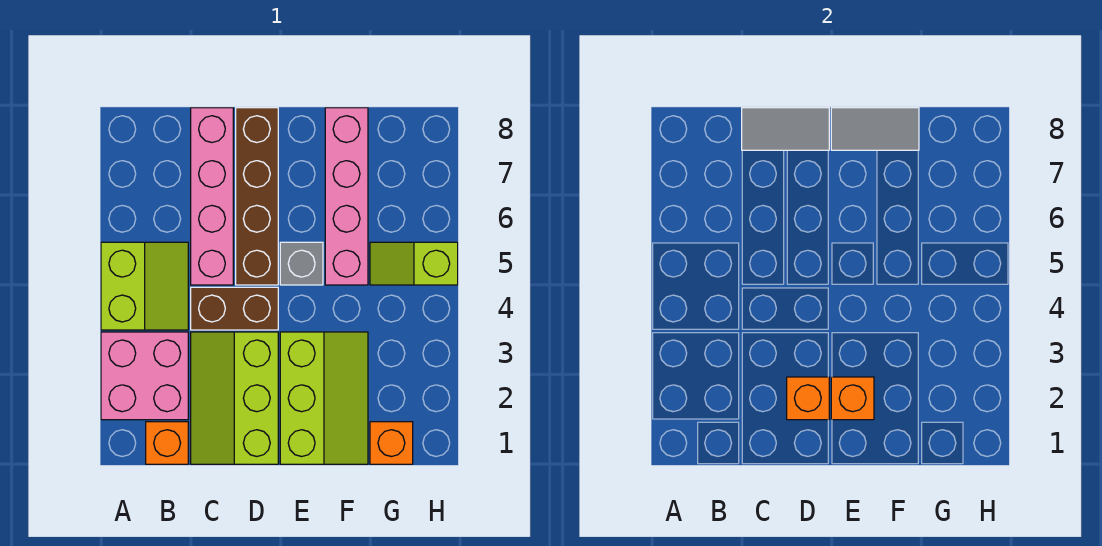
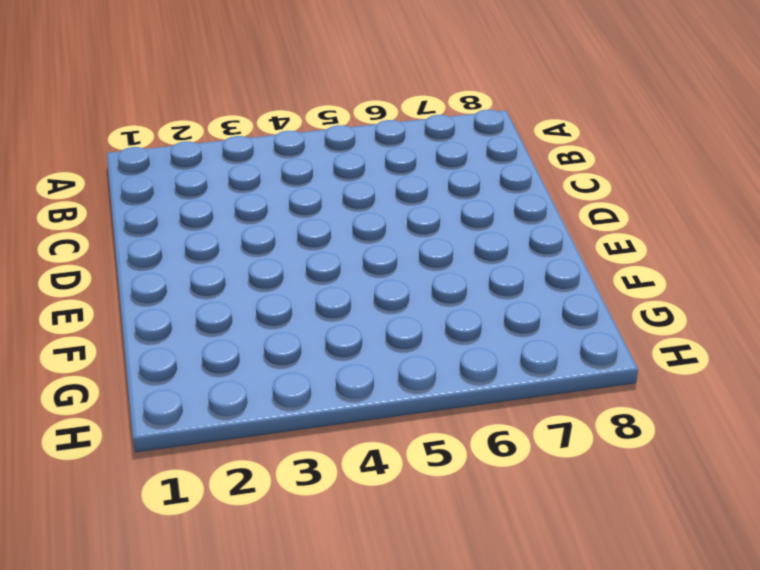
none -> pink 2x2 brick [101,332,188,420]
none -> lime 2x2 slope [101,242,188,330]
none -> orange 1x1 brick [146,422,188,464]

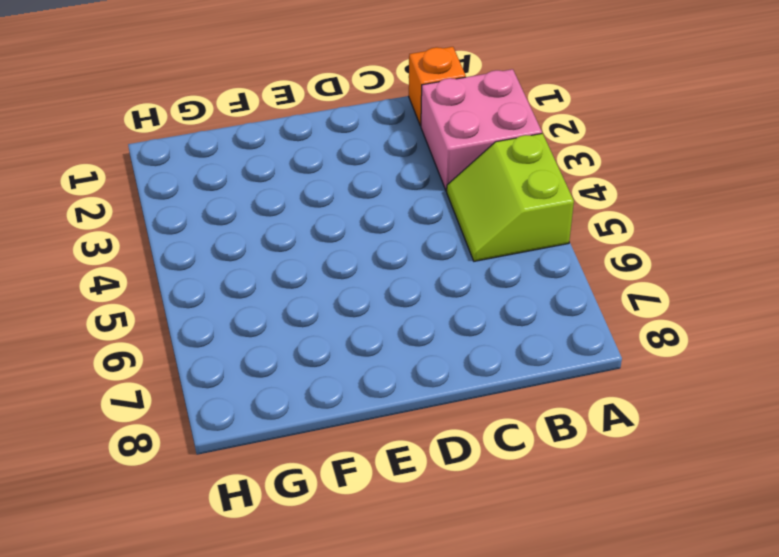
none -> lime 2x3 slope [191,332,278,464]
none -> brown 1x2 brick [191,287,278,330]
none -> pink 1x4 brick [191,108,233,285]

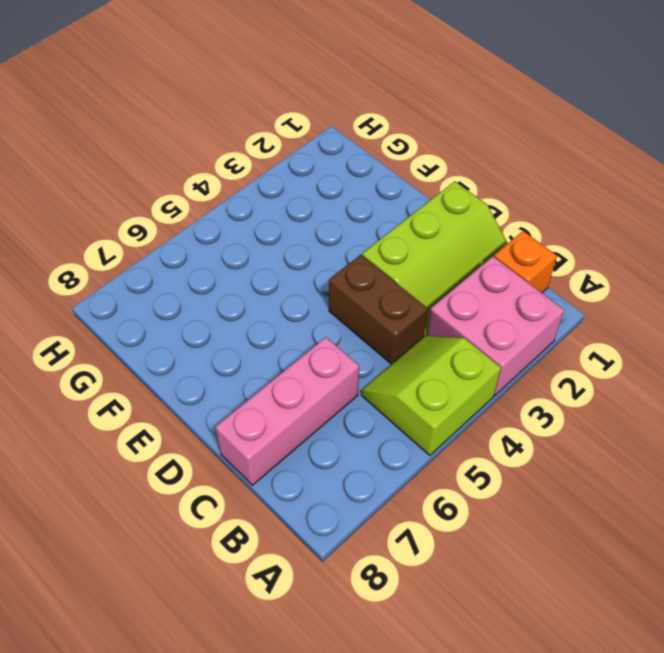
pink 1x3 brick [216,337,359,485] -> pink 1x4 brick [191,108,233,285]
none -> brown 1x4 brick [236,108,278,285]
none -> lime 2x3 slope [280,332,368,464]
none -> grey 1x1 brick [280,242,323,285]

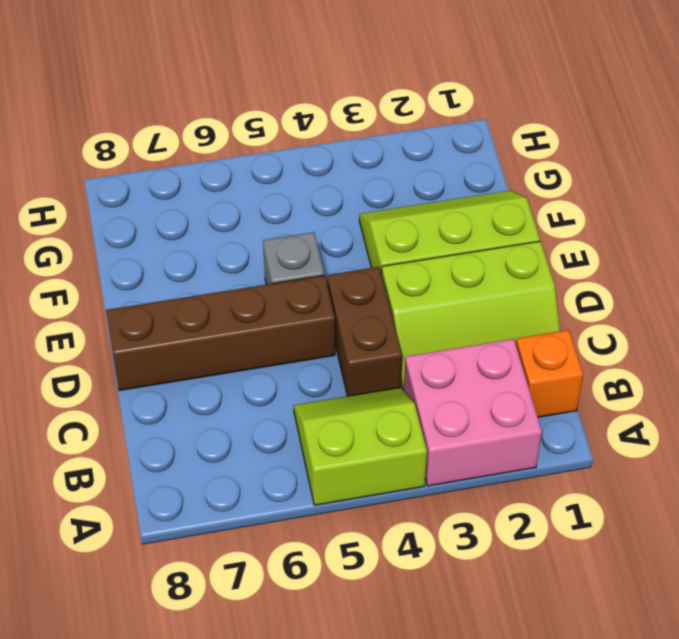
none -> pink 1x4 brick [191,108,233,285]
none -> pink 1x4 brick [325,108,368,285]
none -> orange 1x1 brick [370,422,413,464]

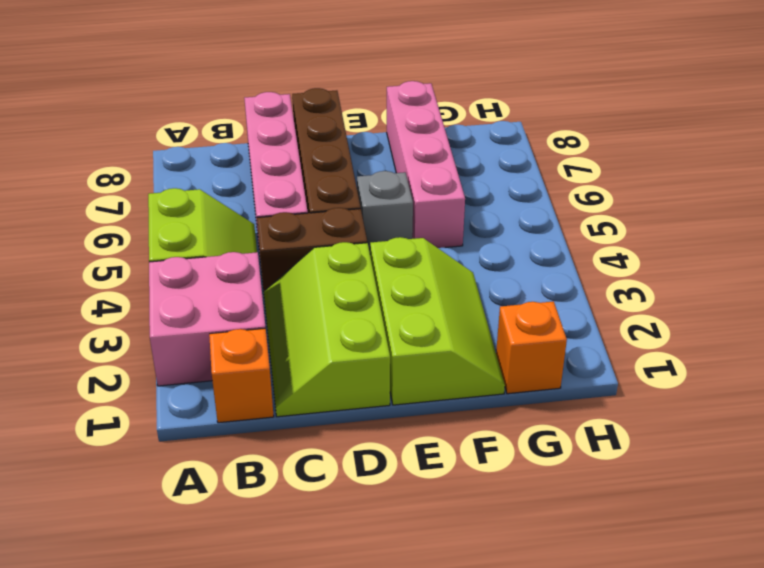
none -> lime 1x2 slope [370,242,458,285]
none -> grey 1x2 tile [742,108,829,150]
none -> orange 1x1 brick [787,377,829,420]

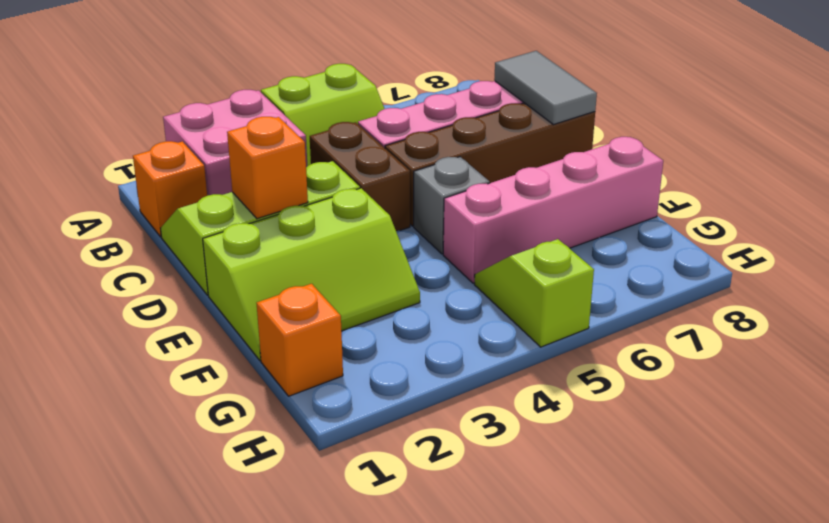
none -> orange 1x1 brick [831,377,874,420]
none -> grey 1x2 tile [831,108,919,150]

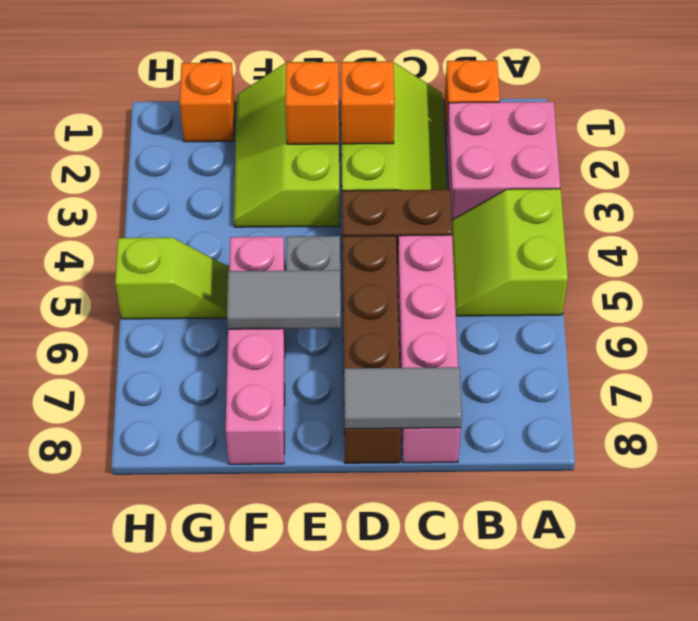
grey 1x2 tile [227,270,341,329] -> grey 1x2 tile moved to [831,108,919,150]

